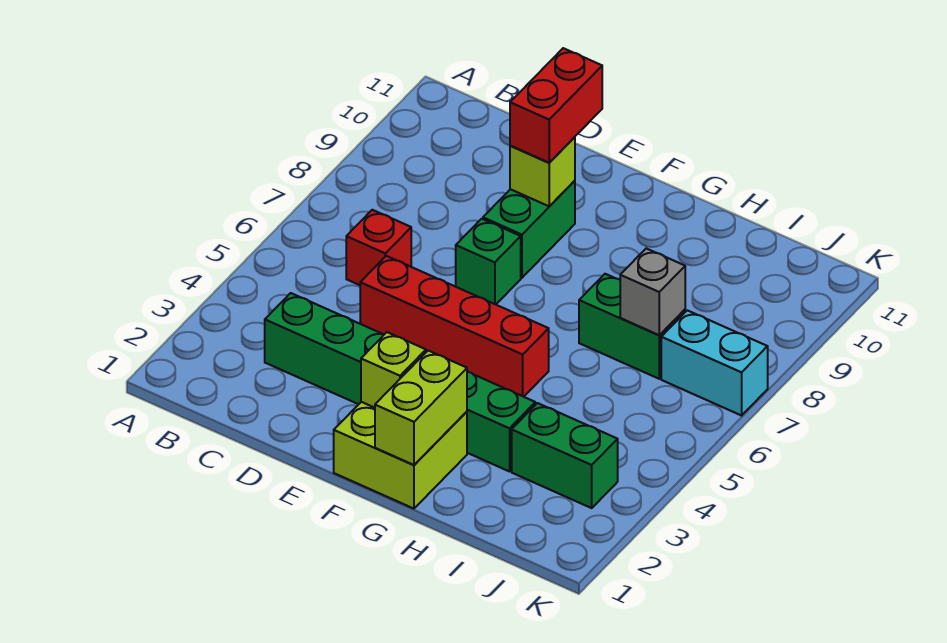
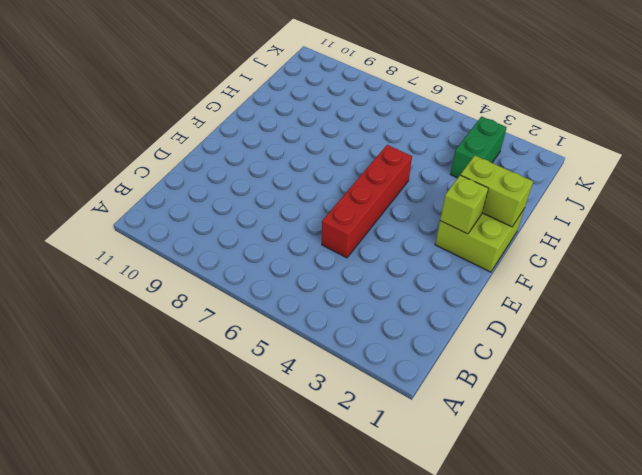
none -> green 1x6 brick [265,293,535,472]
none -> red 1x1 brick [346,210,411,285]
none -> green 1x1 brick [456,219,521,305]

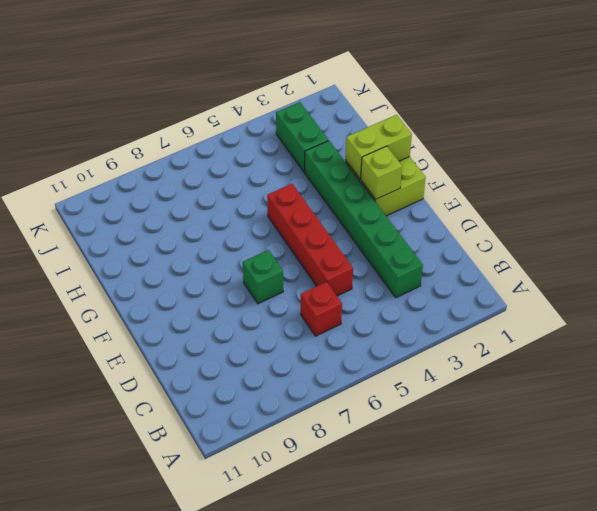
none -> green 1x2 brick [483,181,575,278]
none -> green 1x2 brick [579,274,685,379]
none -> cyan 1x2 brick [661,310,768,416]

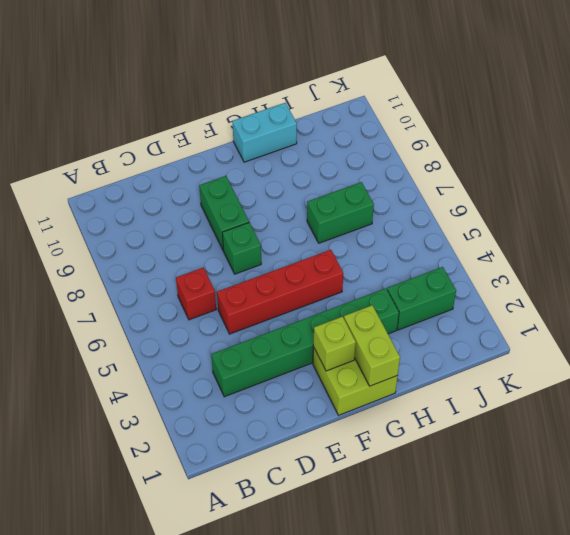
cyan 1x2 brick [232,103,297,162] -> cyan 1x2 brick moved to [661,310,768,416]
none -> lime 1x1 brick [510,137,575,206]
none -> grey 1x1 brick [620,248,685,335]
none -> red 1x2 brick [510,48,602,163]

